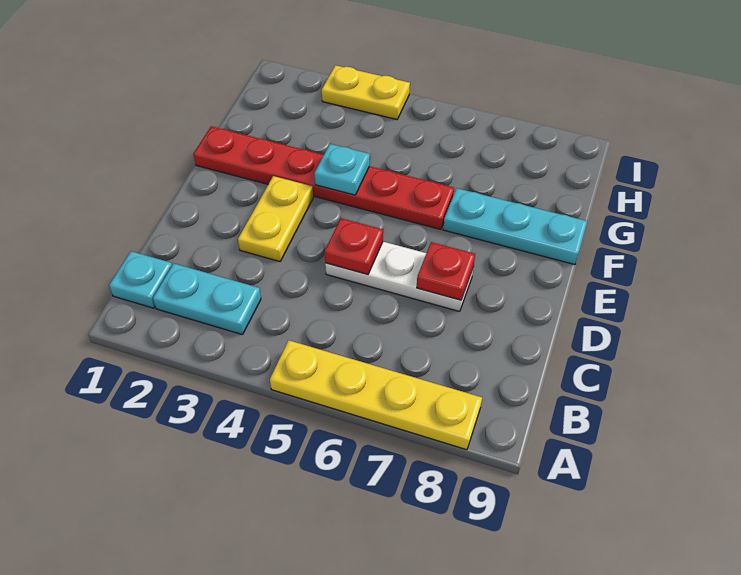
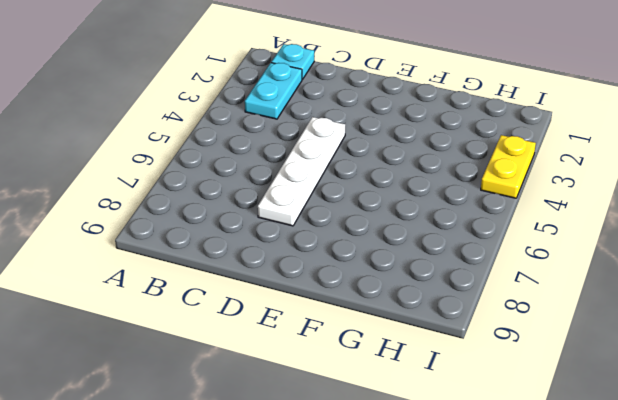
white 1x4 plate [258,117,345,226] -> white 1x3 plate [325,242,473,311]
none -> yellow 1x4 plate [270,340,482,450]
none -> yellow 1x2 plate [238,176,313,262]

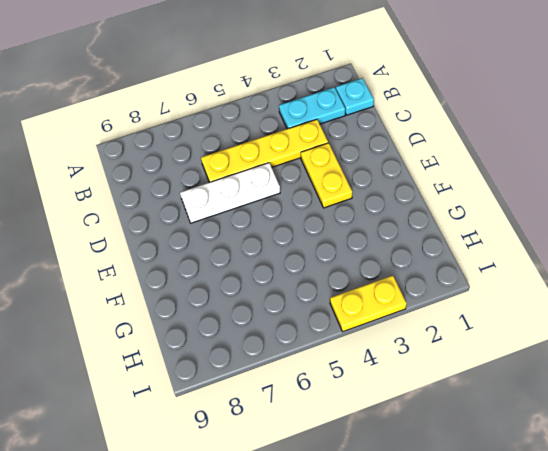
yellow 1x4 plate [201,119,328,182] -> yellow 1x4 plate moved to [270,340,482,450]
none -> red 1x6 plate [194,126,454,229]
none -> cyan 1x3 plate [443,188,587,265]

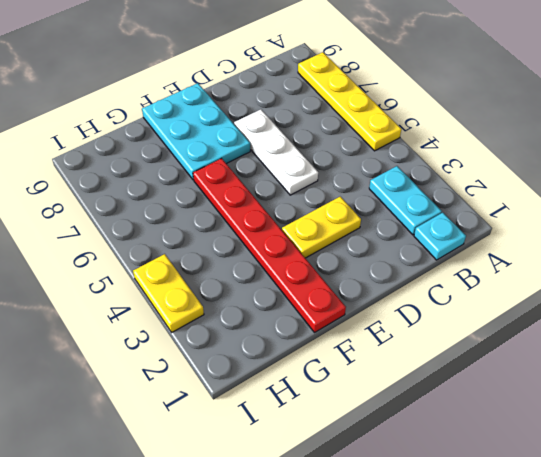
cyan 2x3 plate [142,83,250,180] -> cyan 1x3 plate [443,188,587,265]
none -> red 1x1 plate [325,218,383,275]
none -> red 1x1 plate [417,242,475,300]

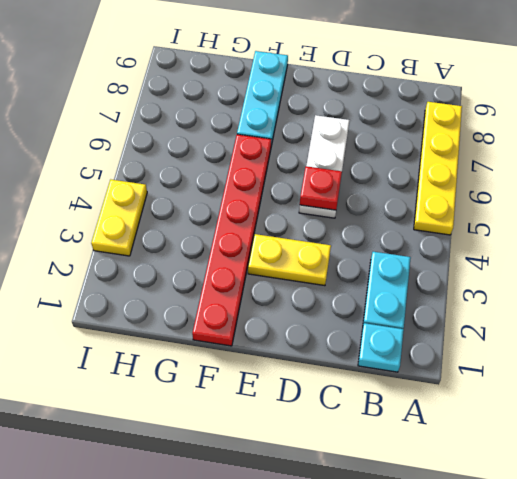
none -> red 1x1 plate [417,242,475,300]
none -> cyan 1x1 plate [315,144,370,195]

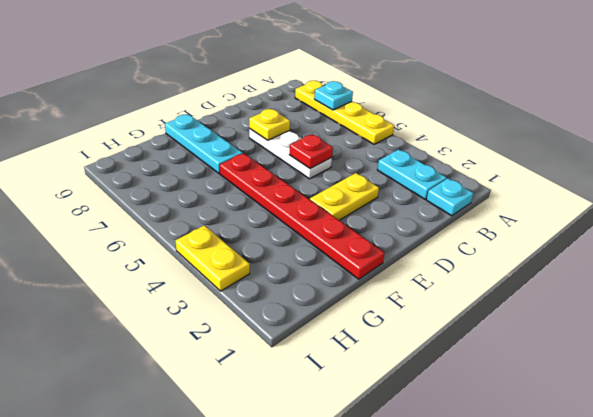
cyan 1x1 plate [314,81,353,110] -> cyan 1x1 plate moved to [315,144,370,195]
yellow 1x1 plate [249,109,290,140] -> red 1x1 plate [417,242,475,300]

